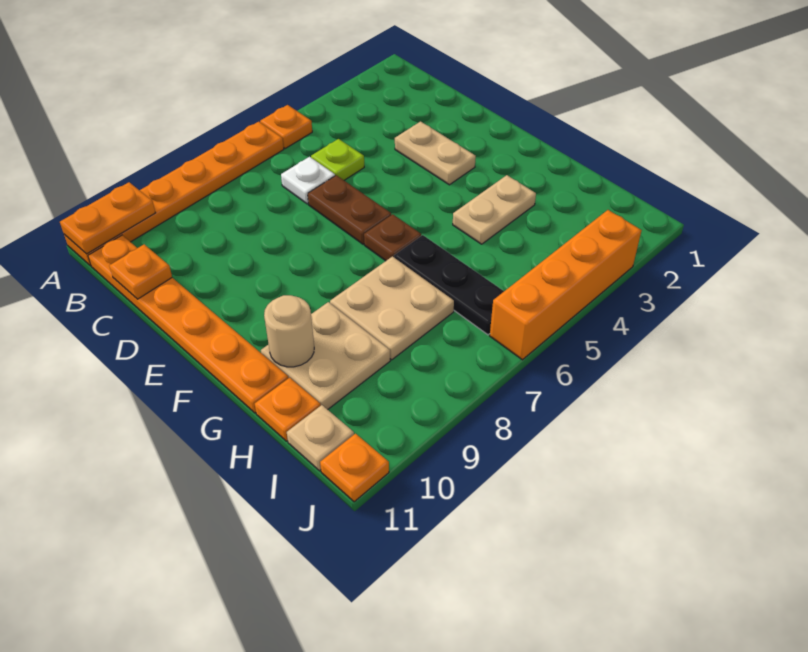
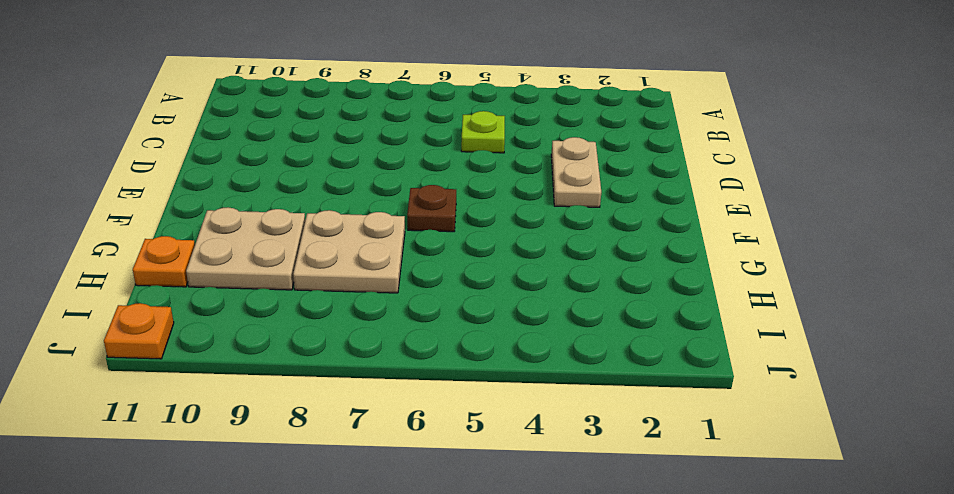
none -> orange 1x1 plate [260,105,312,149]
none -> orange 1x6 plate [64,122,284,266]
none -> orange 1x6 plate [88,235,288,413]

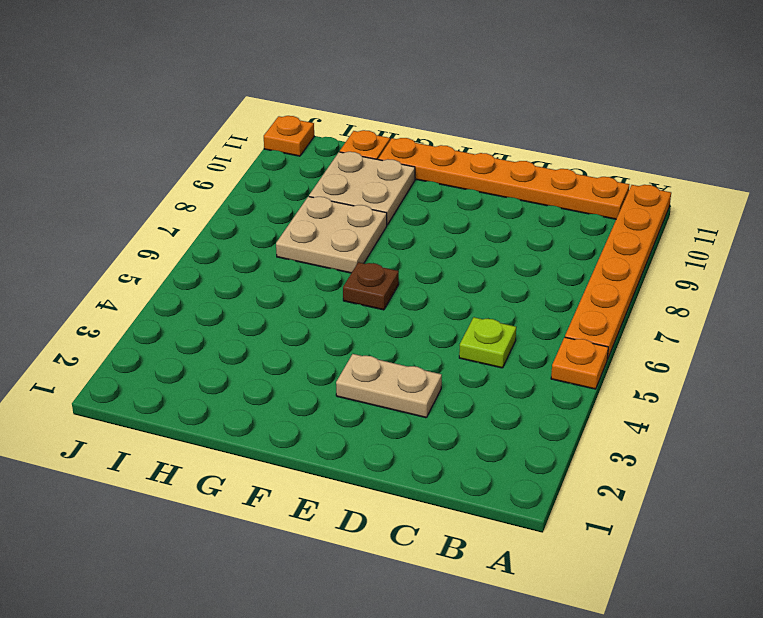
none -> white 1x1 plate [281,157,335,204]
none -> brown 1x2 plate [308,175,391,244]
none -> tan 1x2 plate [453,175,536,244]

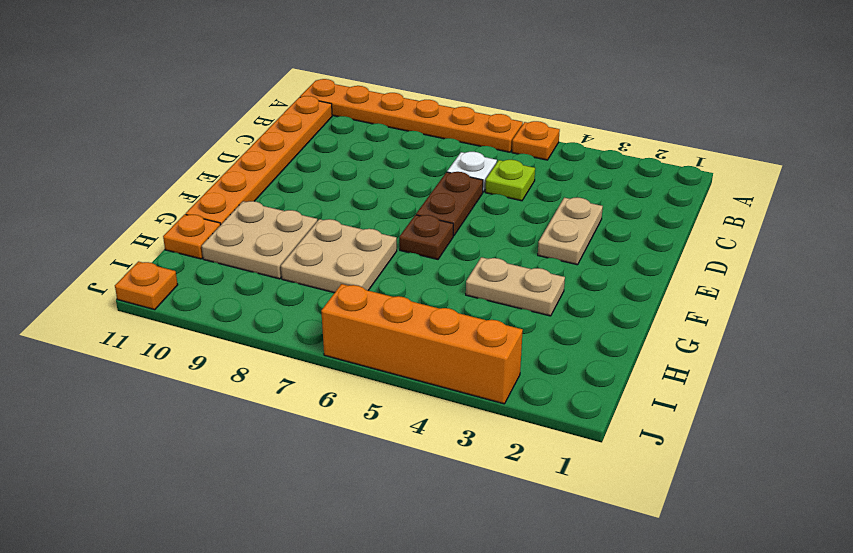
none -> black 1x3 plate [394,235,504,335]
none -> tan 1x1 plate [287,405,354,471]
none -> orange 1x2 plate [60,182,155,254]

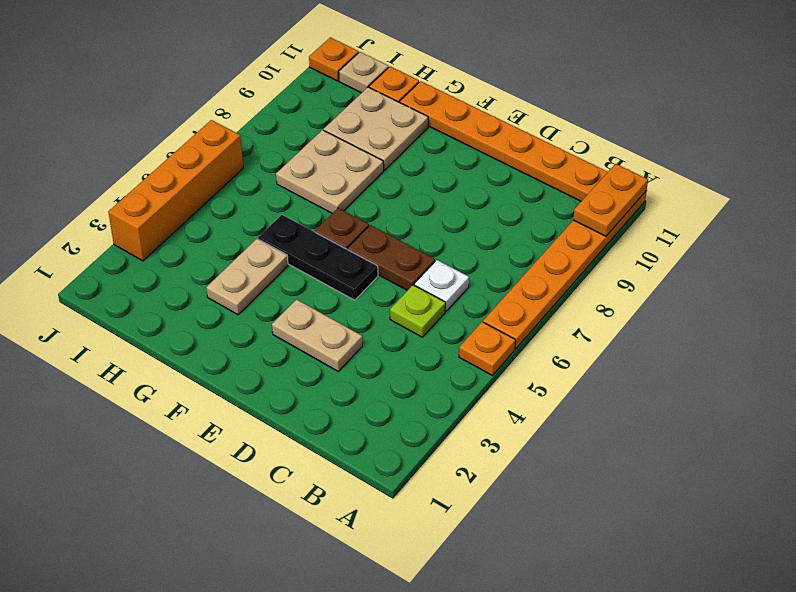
black 1x3 plate [258,215,378,300] -> black 1x3 plate moved to [394,235,504,335]
none -> orange 1x1 plate [109,244,172,299]
none -> tan 1x1 round brick [264,295,314,367]

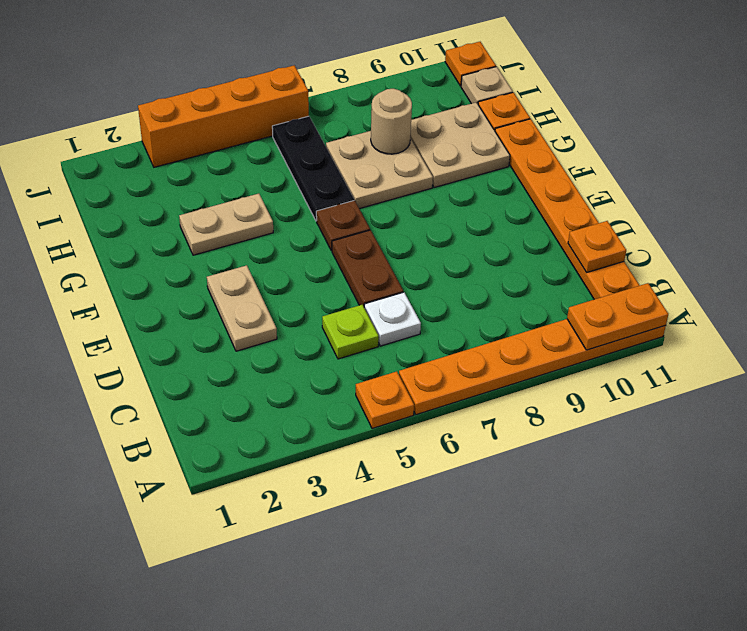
tan 1x1 round brick [371,89,412,154] -> tan 1x1 round brick moved to [264,295,314,367]

